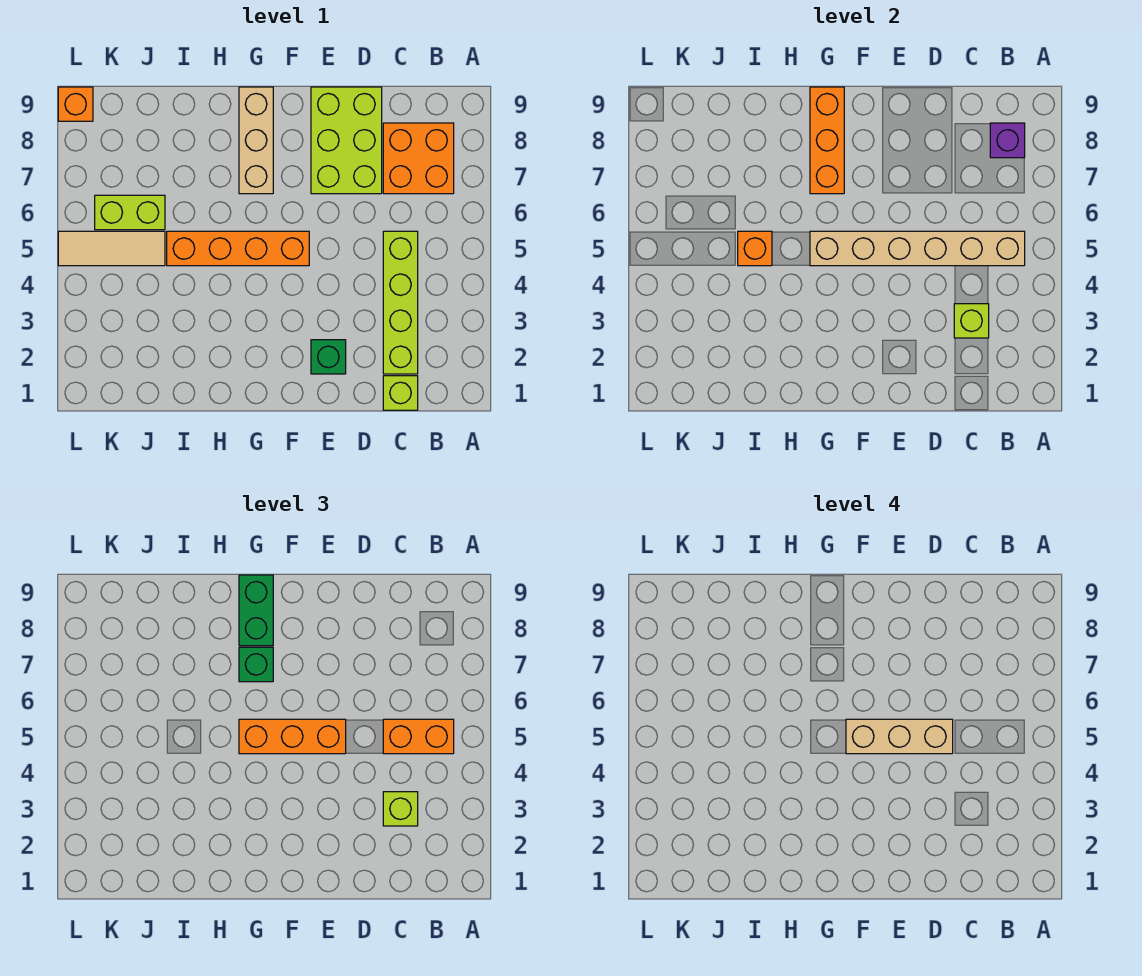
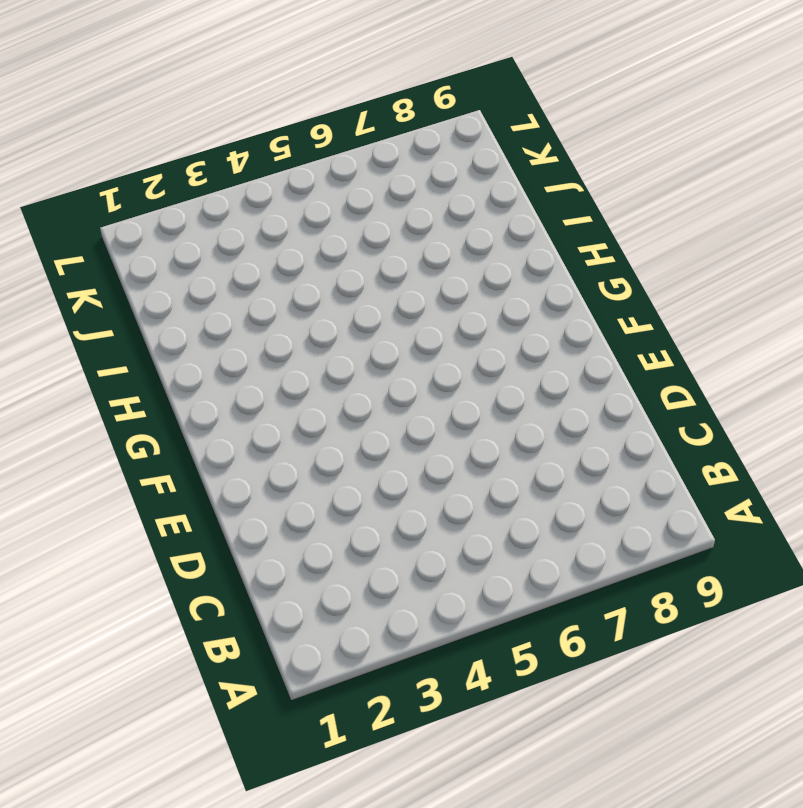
none -> orange 2x2 brick [383,123,454,194]
none -> lime 1x1 brick [383,376,418,410]
none -> lime 1x4 brick [383,231,418,374]

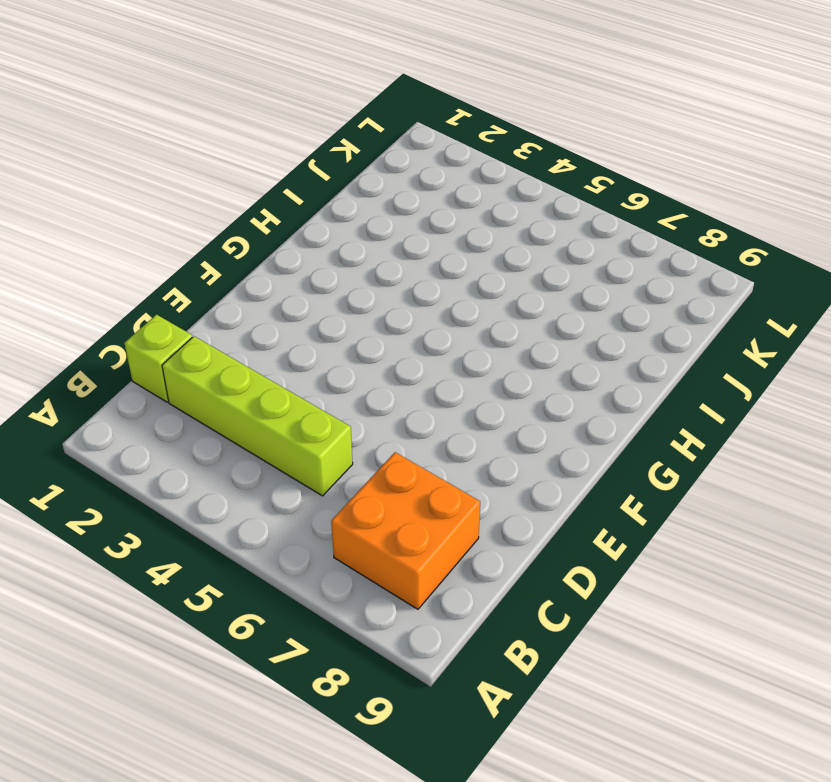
none -> lime 2x3 brick [311,87,382,194]
none -> green 1x1 brick [311,340,346,374]
none -> orange 1x4 brick [167,231,309,266]

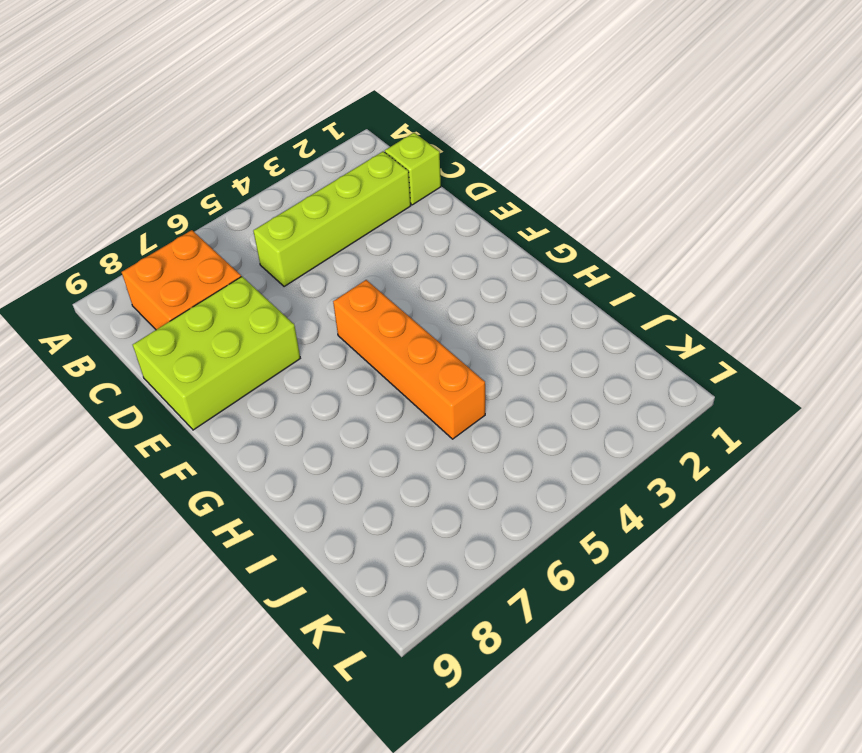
none -> green 1x1 brick [311,340,346,374]
none -> tan 1x3 brick [239,87,273,194]
none -> tan 1x3 tile [58,231,165,266]

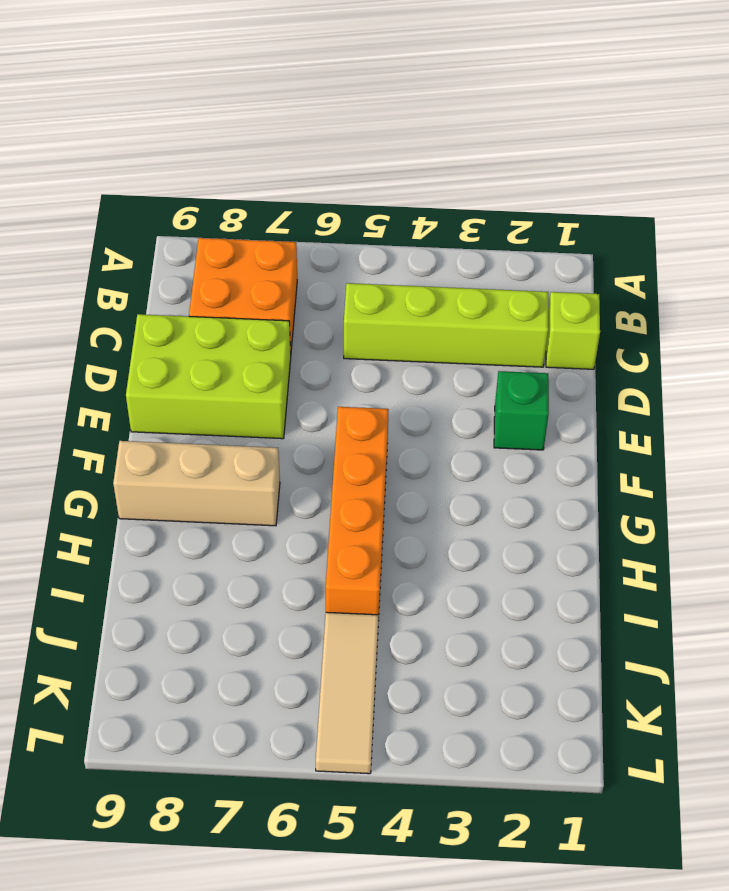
none -> lime 1x2 brick [95,195,165,230]
none -> orange 1x1 brick [58,87,93,121]
none -> tan 1x6 brick [810,231,1025,266]

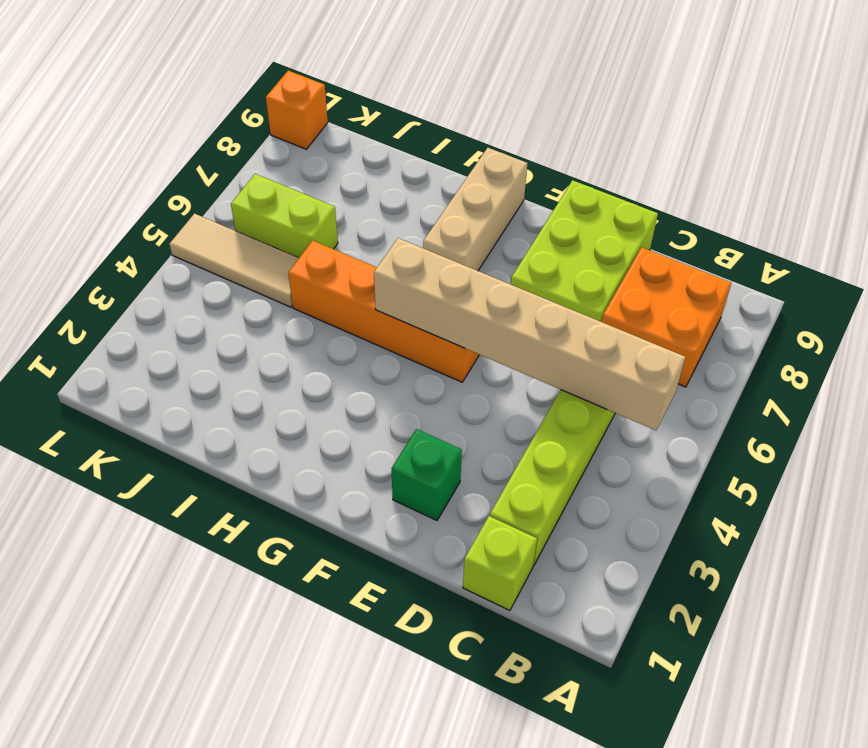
none -> purple 1x1 brick [990,123,1025,158]
none -> lime 1x1 brick [954,304,989,338]
none -> orange 1x3 brick [810,87,844,194]

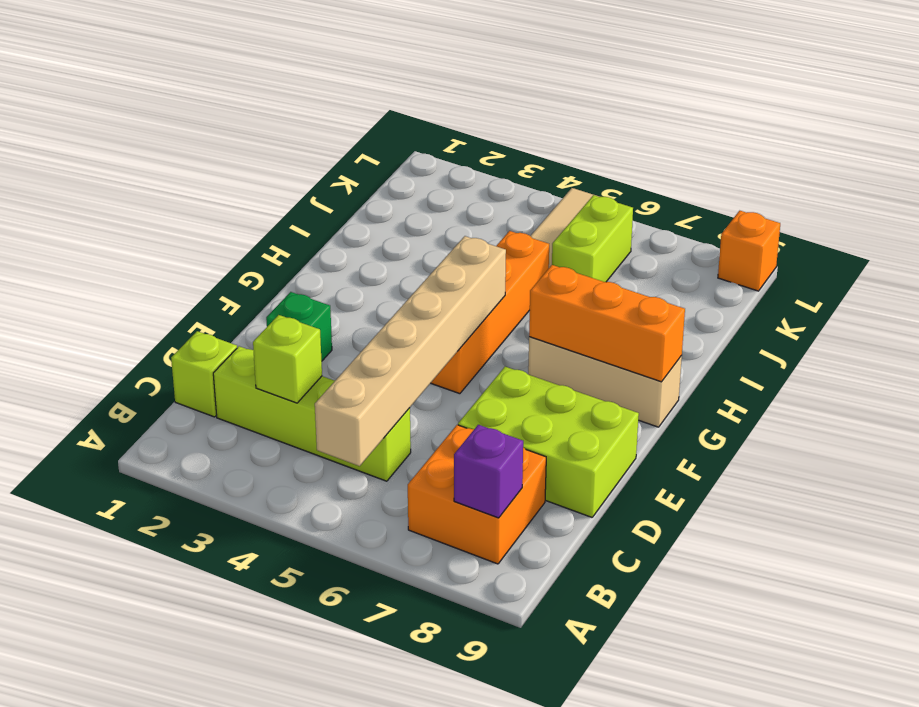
none -> orange 1x1 brick [738,231,772,266]
none -> orange 1x2 brick [383,719,454,754]
none -> lime 1x1 brick [383,792,418,826]

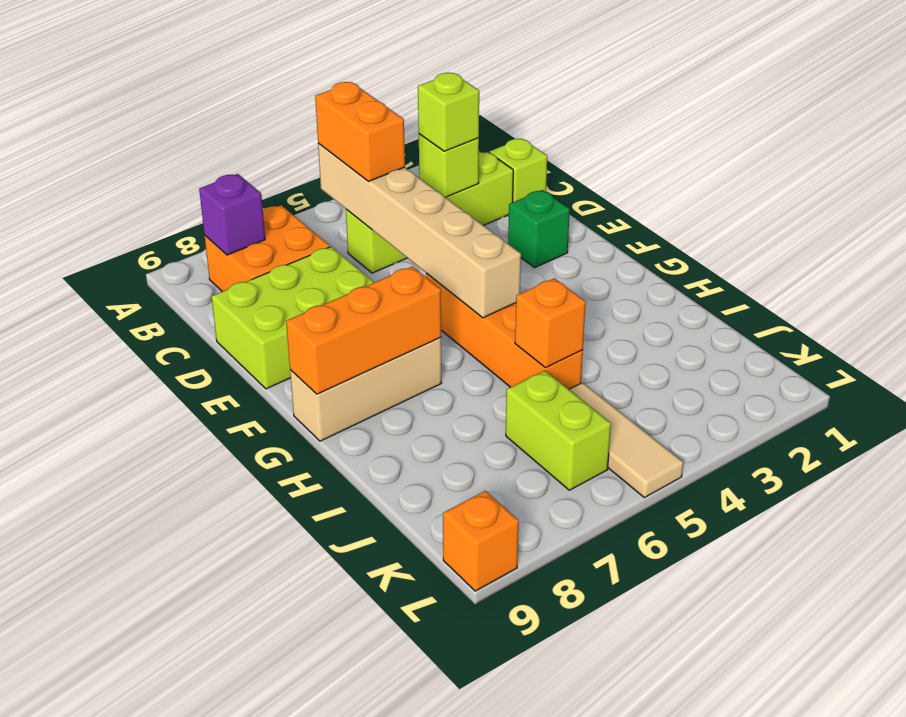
none -> orange 1x3 brick [239,719,346,754]
none -> green 1x1 brick [239,647,273,682]
none -> green 1x2 brick [239,575,273,646]

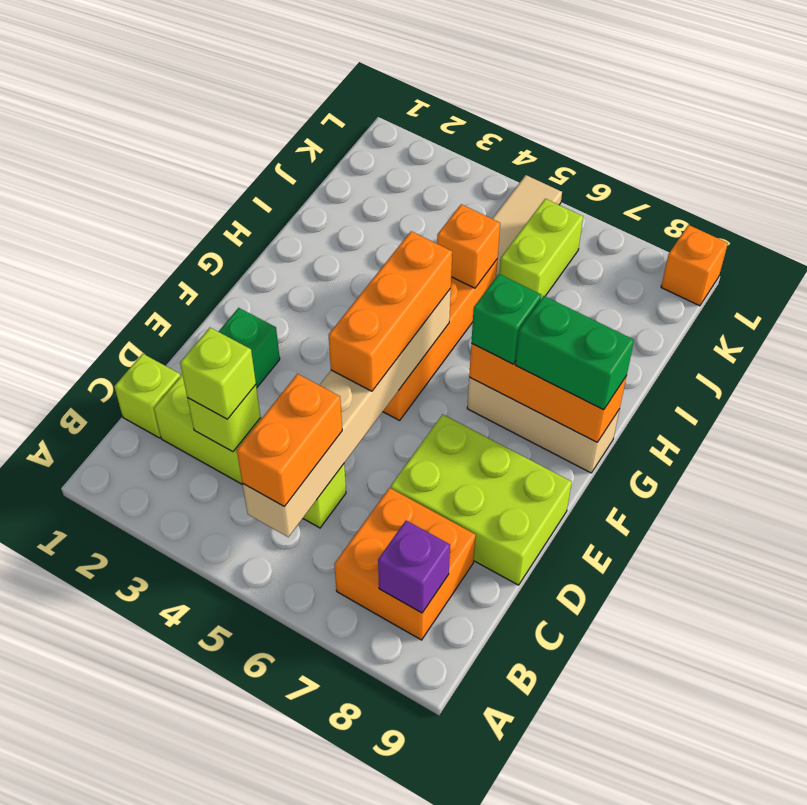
none -> tan 1x3 brick [846,719,953,754]

